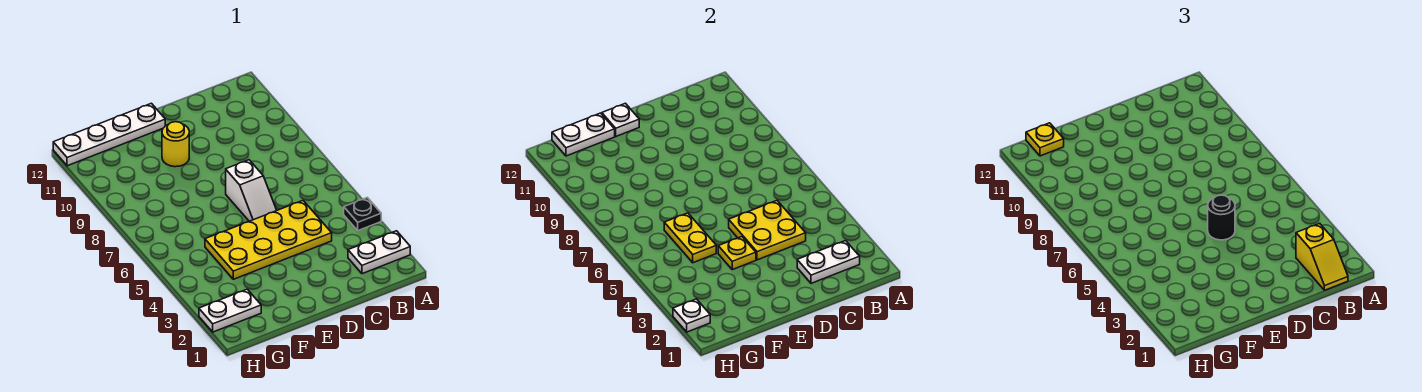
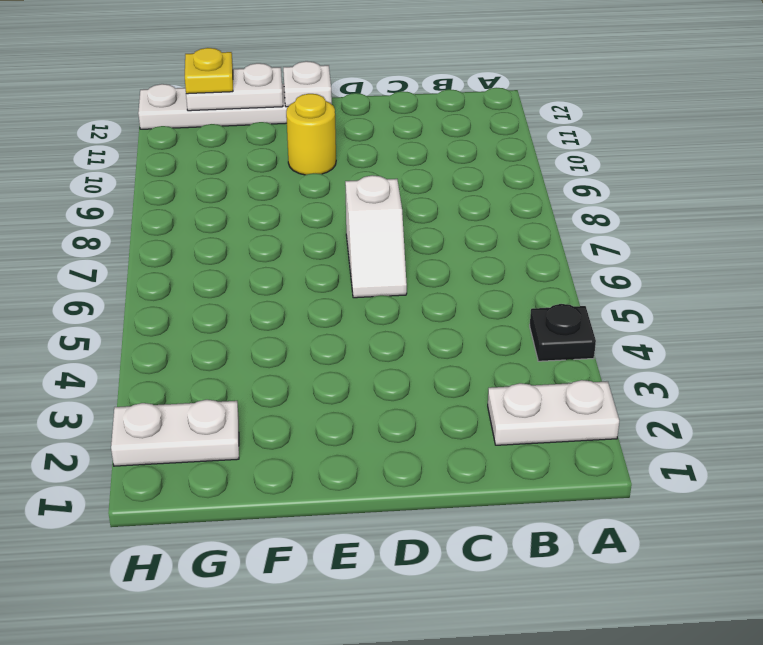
none -> yellow 2x4 plate [205,201,332,279]
none -> white 1x2 plate [797,241,860,283]
none -> yellow 2x2 plate [729,201,806,260]

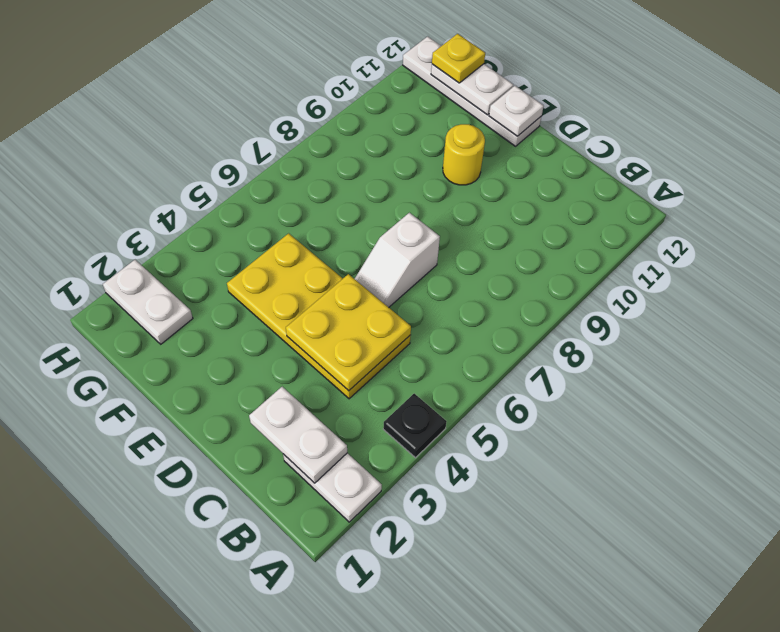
none -> yellow 1x1 plate [718,237,756,270]
none -> yellow 1x2 plate [664,213,716,263]
none -> white 1x1 plate [673,299,710,332]

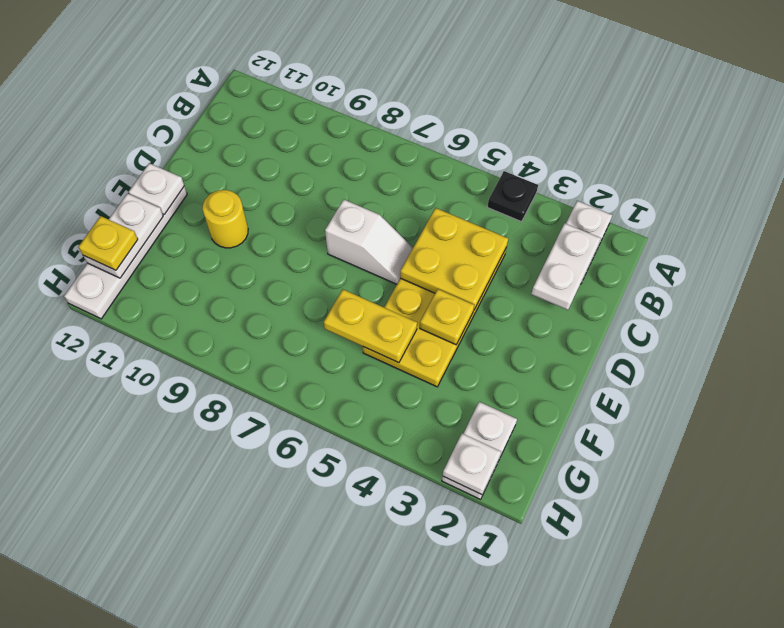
none -> yellow 1x2 slope [1296,223,1348,290]
none -> black 1x1 round brick [1208,195,1235,240]

